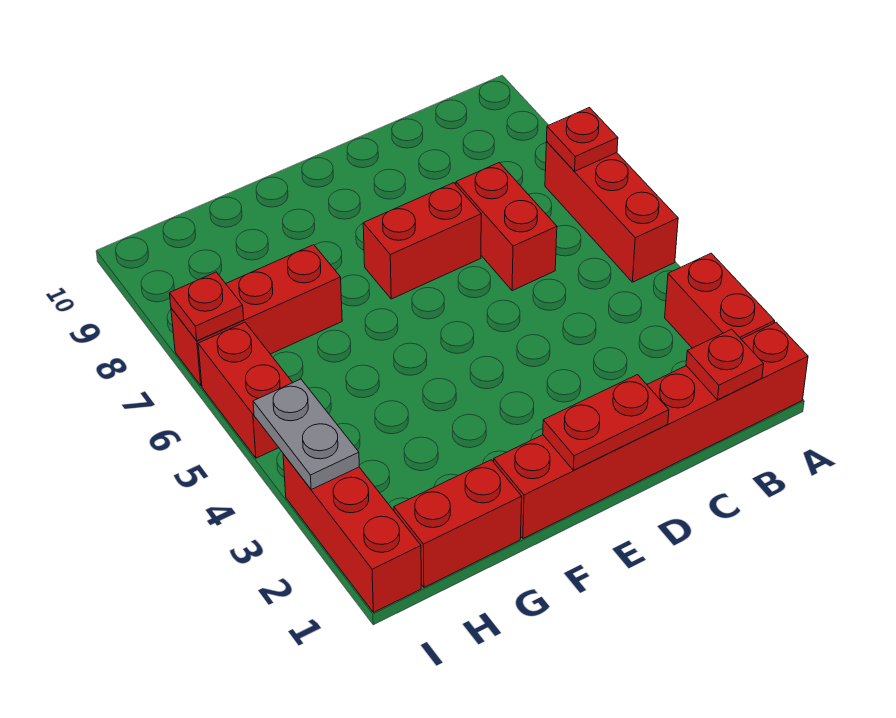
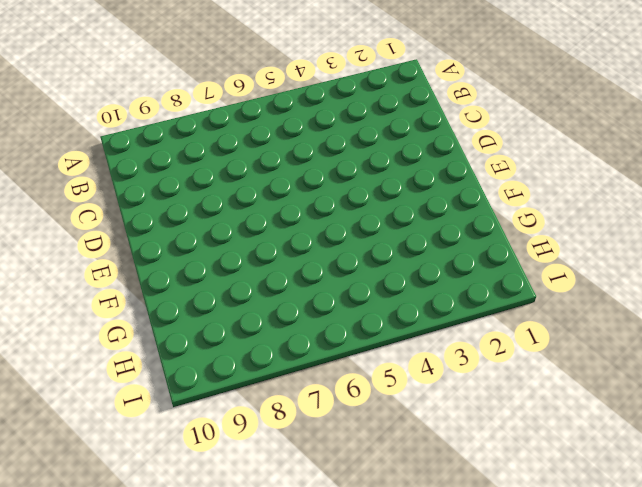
none -> red 1x6 brick [494,322,808,538]
none -> red 1x2 brick [665,253,775,348]
none -> red 1x3 brick [545,142,678,282]

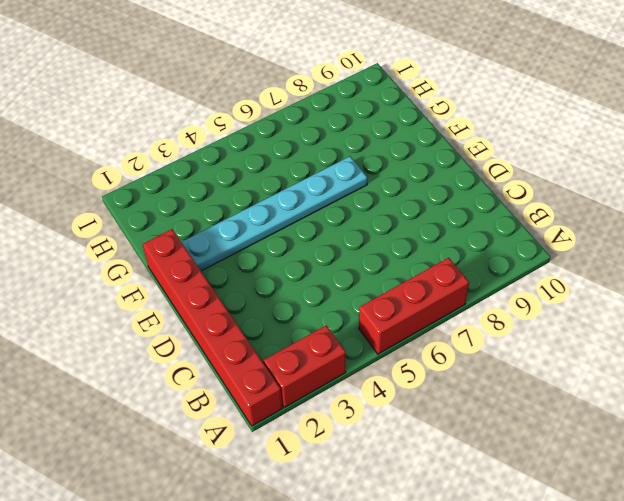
cyan 1x6 plate [182,156,367,271] -> none
none -> red 1x2 brick [456,163,557,291]
none -> red 1x2 brick [363,183,481,299]
none -> red 1x2 brick [394,460,522,587]

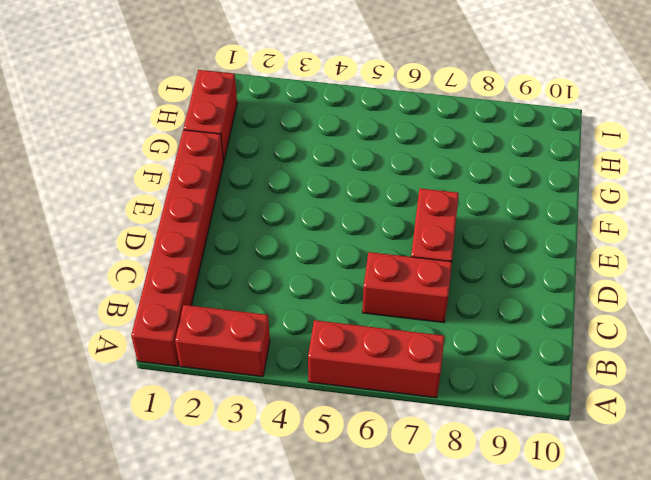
none -> red 1x3 brick [171,245,342,386]
none -> red 1x3 brick [283,454,421,613]
none -> red 1x2 brick [198,322,293,458]

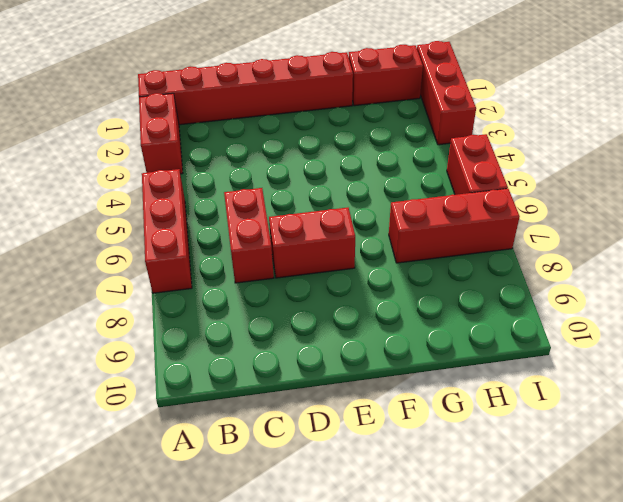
none -> red 1x1 plate [547,108,618,171]
none -> red 1x1 plate [686,329,764,400]
none -> red 1x2 plate [543,375,669,470]

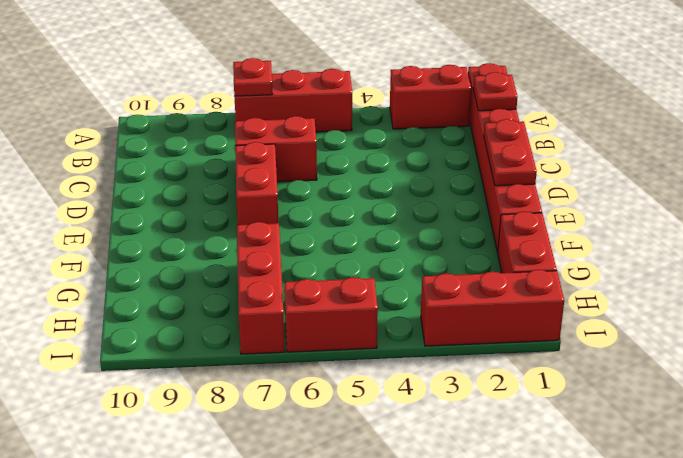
none -> grey 1x2 plate [253,379,359,489]
none -> red 1x1 plate [170,272,244,341]

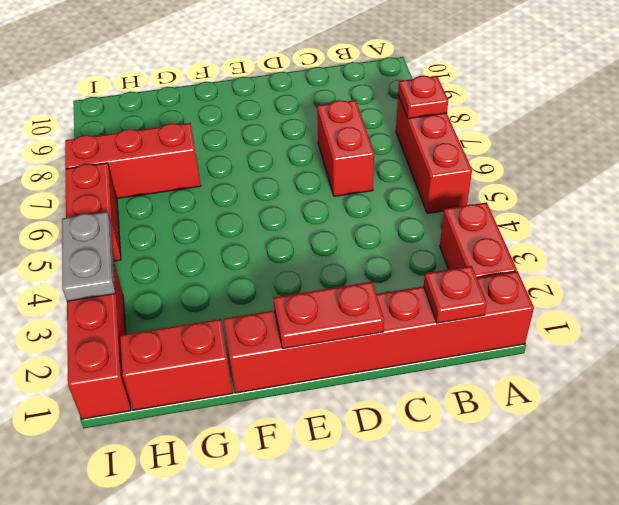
none -> red 1x2 brick [363,183,481,299]
none -> red 1x1 plate [170,272,244,341]

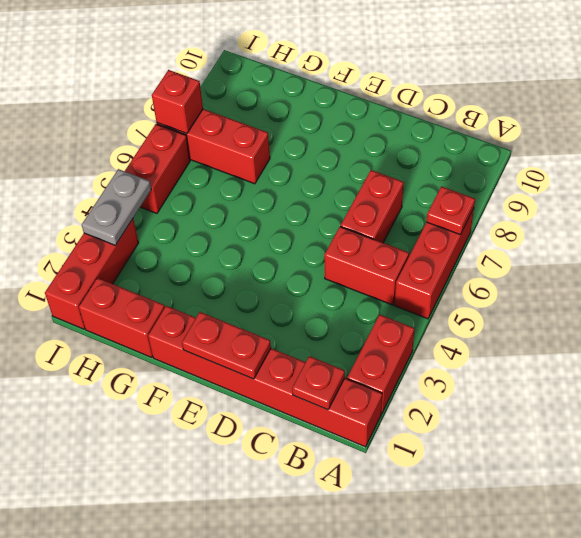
red 1x2 brick [324,227,409,305] -> red 1x2 brick moved to [363,183,481,299]
red 1x1 brick [152,70,203,134] -> red 1x1 plate [170,272,244,341]

